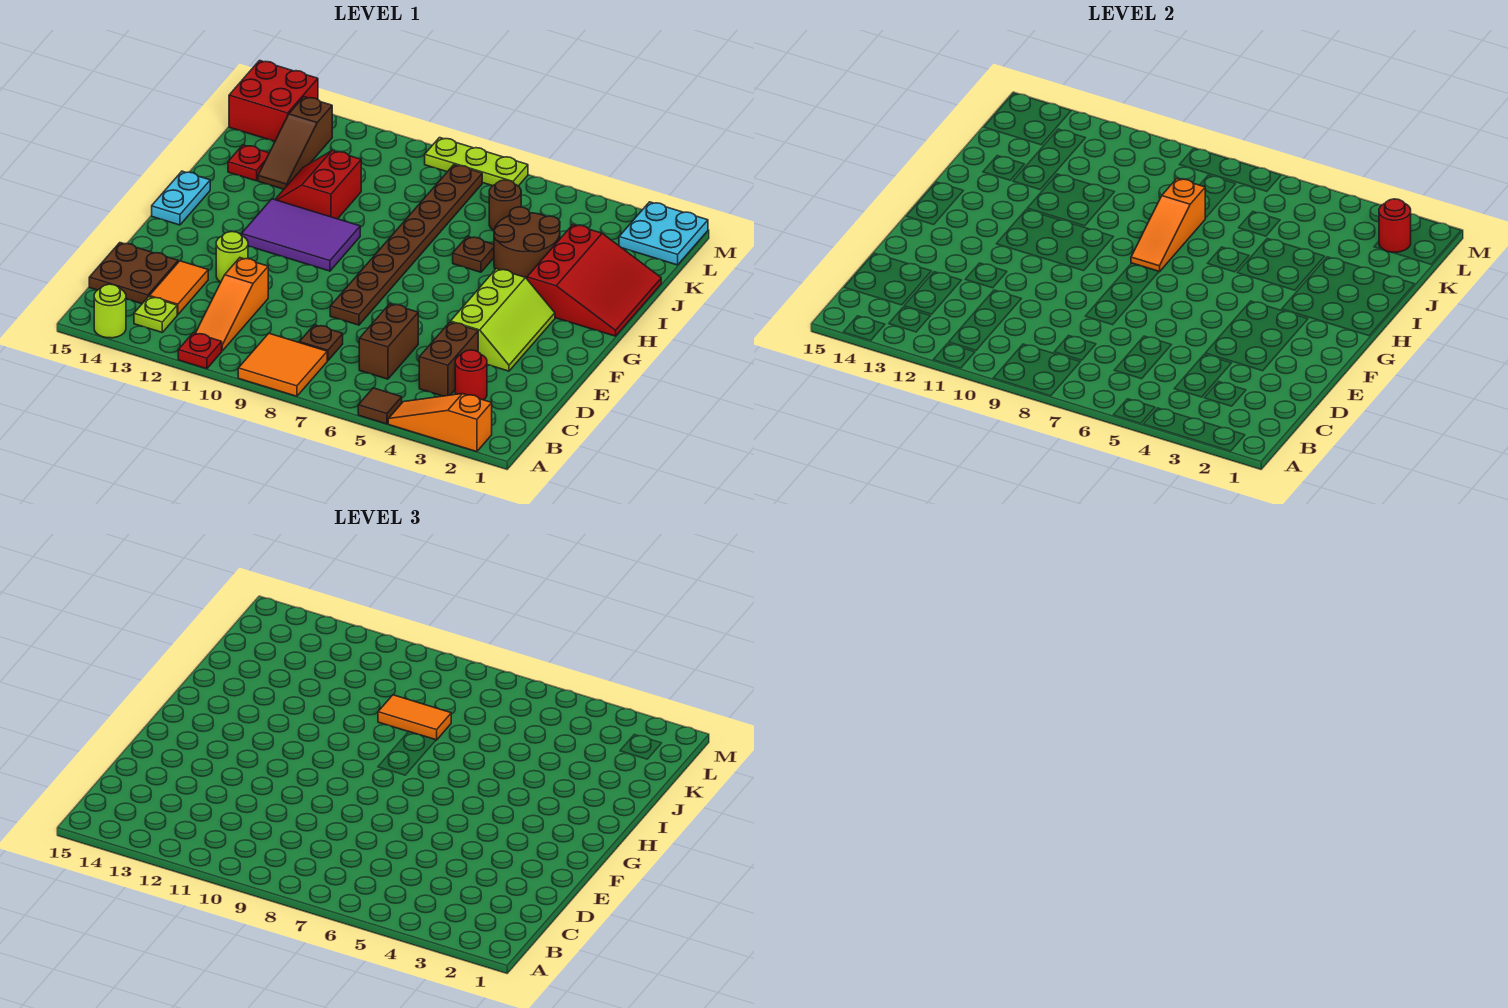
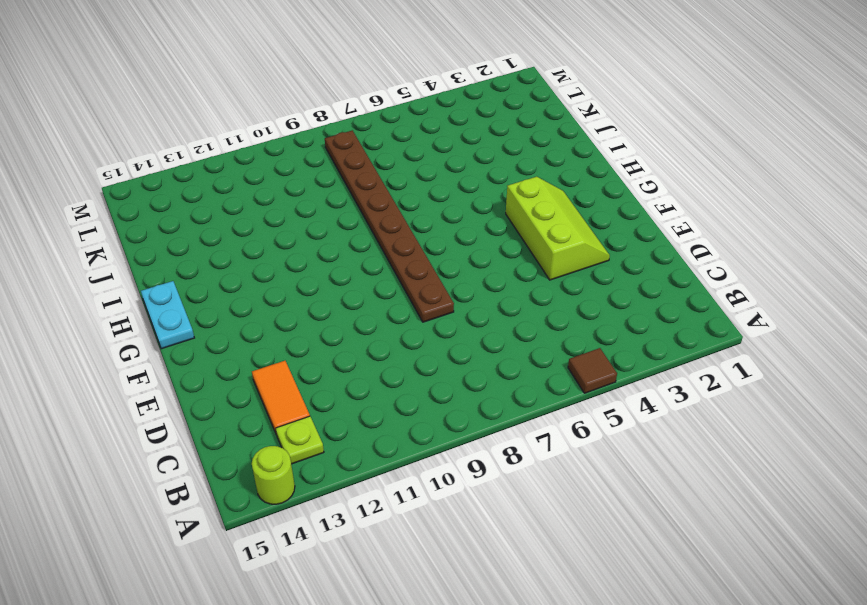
none -> orange 1x3 slope [388,394,492,452]
none -> orange 2x2 tile [238,333,327,396]
none -> red 1x1 plate [178,333,222,369]
none -> orange 1x3 slope [196,258,268,351]

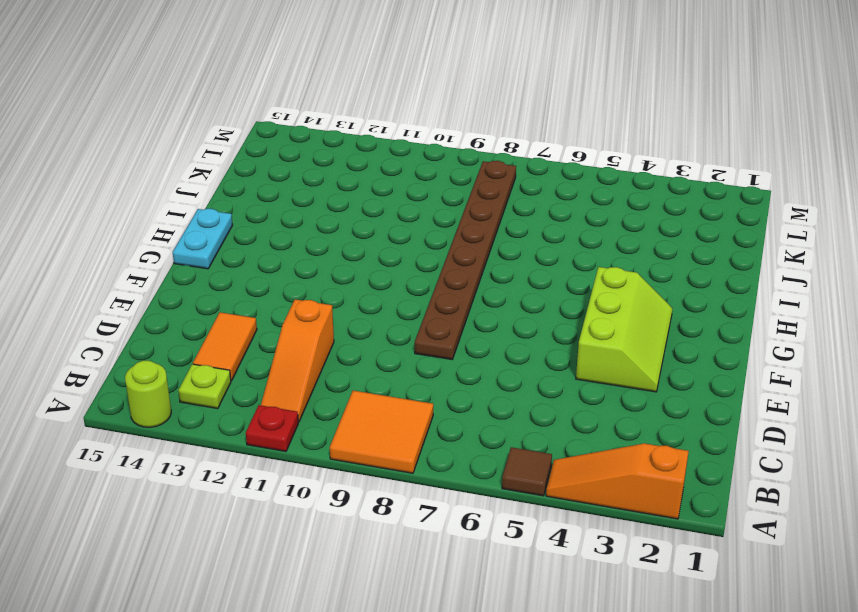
none -> red 1x1 round brick [455,350,487,400]
none -> brown 1x2 brick [419,322,478,396]
none -> brown 1x2 brick [359,304,418,379]
none -> brown 1x1 plate [299,325,343,361]

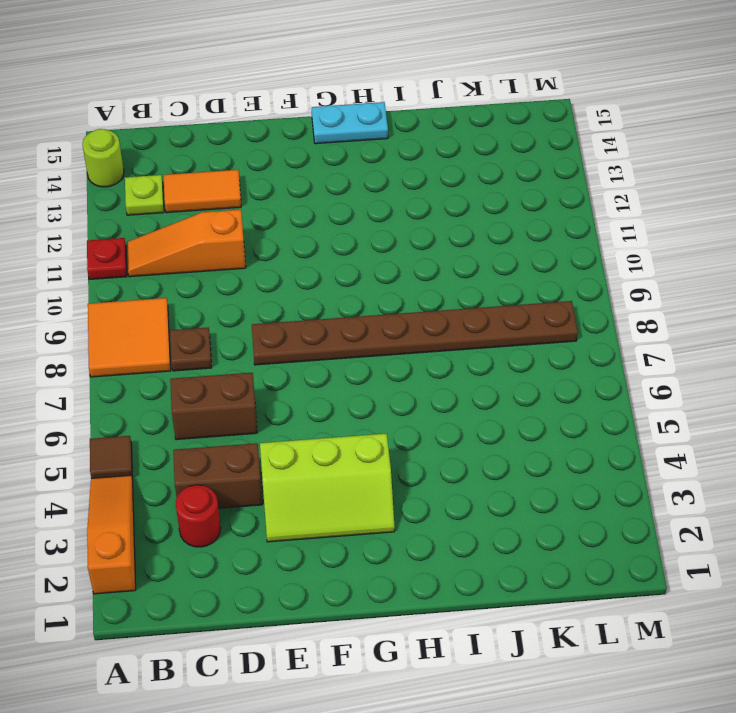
none -> brown 2x2 plate [89,243,178,304]
none -> lime 1x1 round brick [216,232,248,282]
none -> purple 2x3 tile [242,199,360,271]
none -> red 3x3 slope [527,224,661,336]

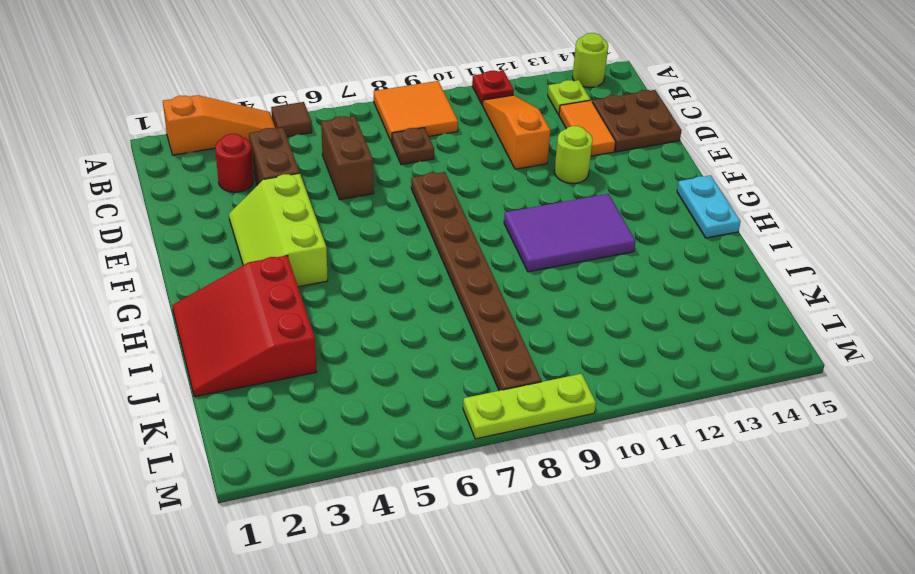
none -> brown 2x2 round brick [494,207,560,279]
none -> brown 1x1 plate [453,236,494,272]
none -> red 2x2 slope [275,151,361,219]
none -> brown 1x3 slope [258,97,332,189]

